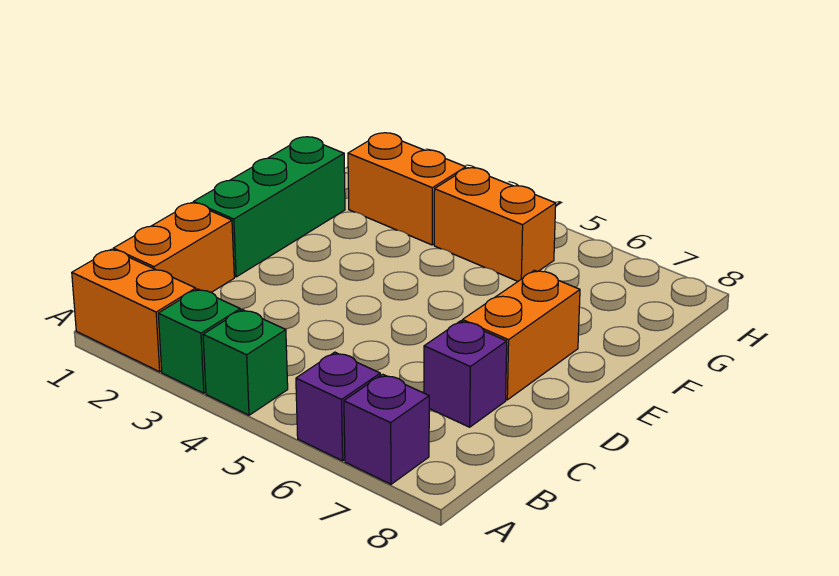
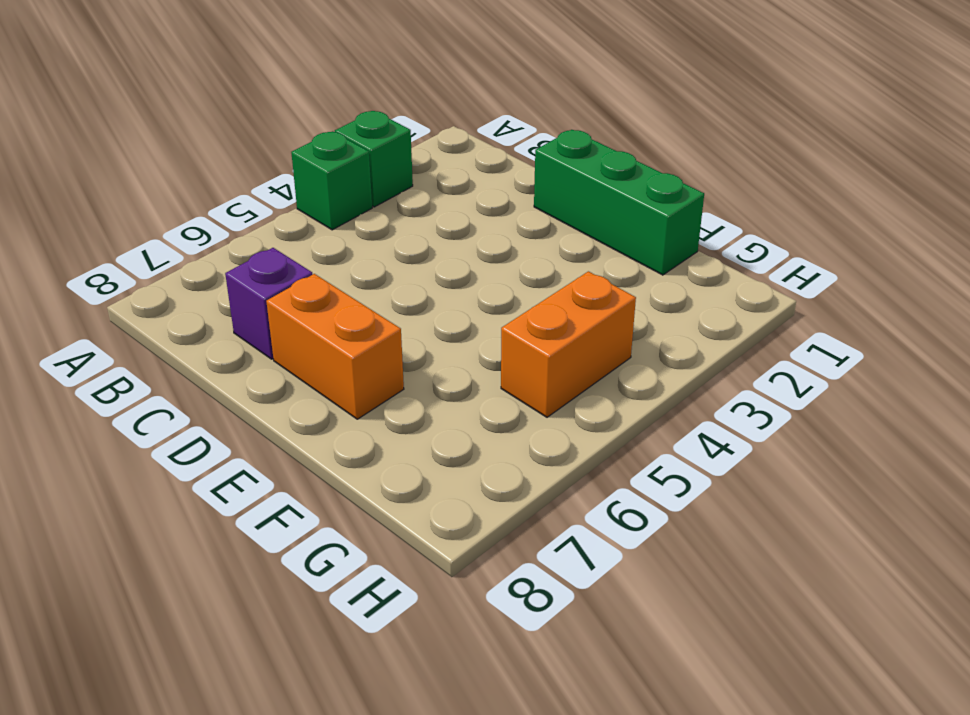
none -> orange 1x2 brick [72,249,196,372]
none -> purple 1x1 brick [296,352,380,461]

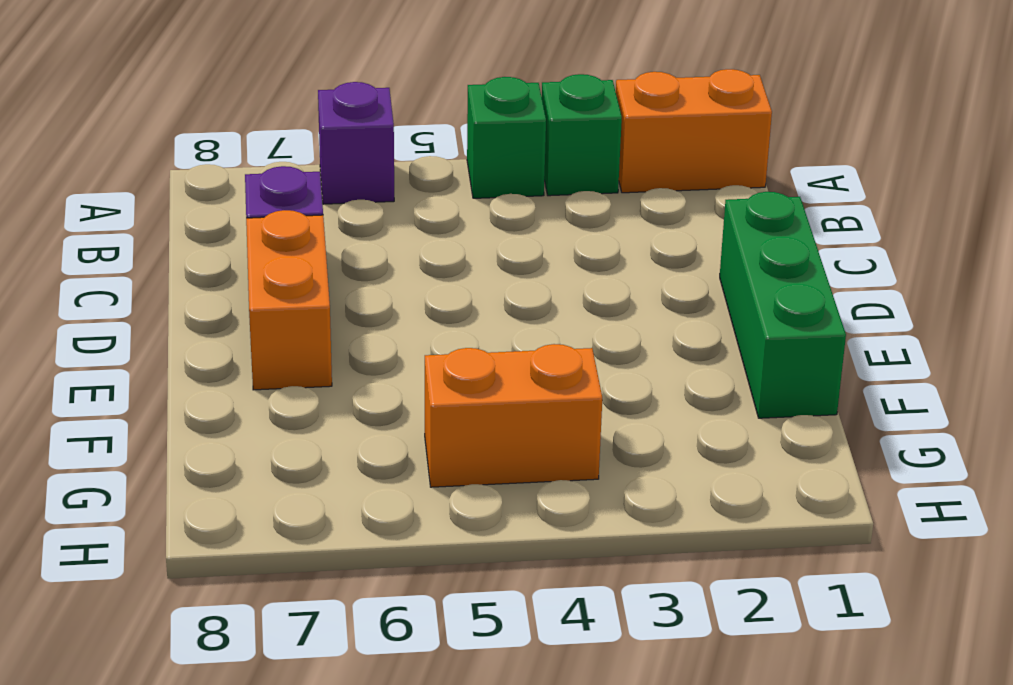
none -> purple 1x1 brick [344,374,429,484]
none -> orange 1x2 brick [113,203,234,292]

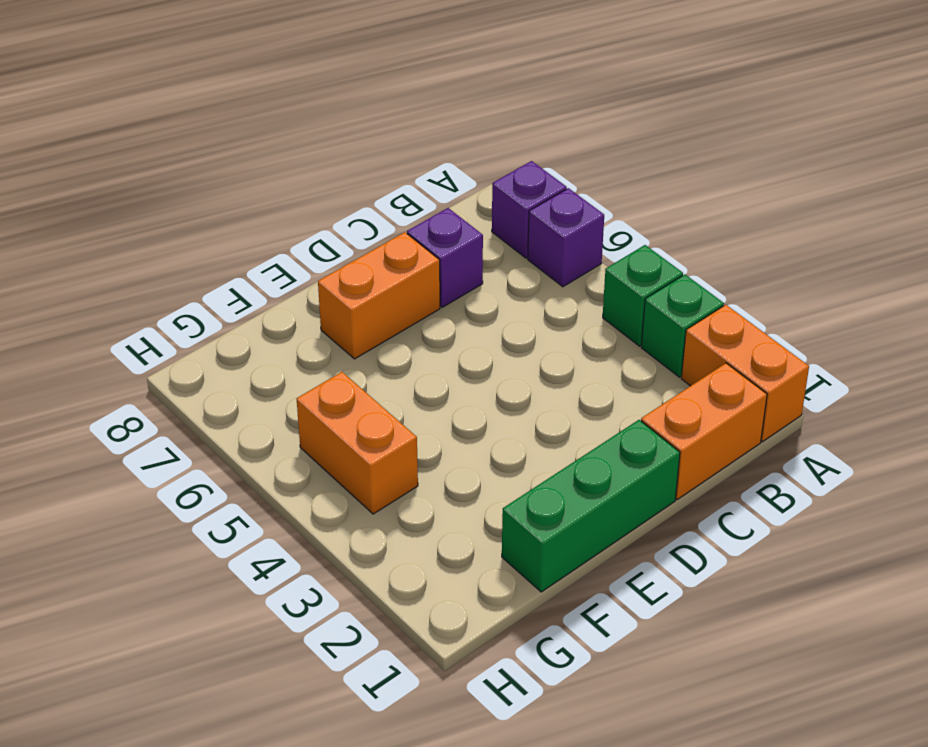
none -> orange 1x2 brick [348,133,466,245]

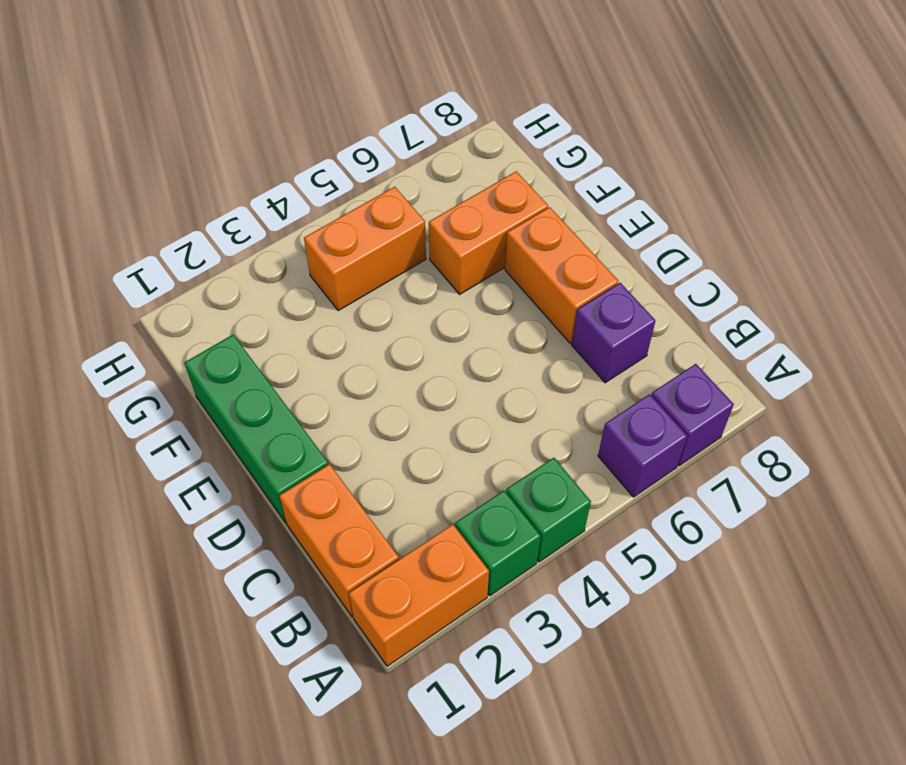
orange 1x2 brick [429,171,548,294] -> orange 1x2 brick moved to [348,133,466,245]

